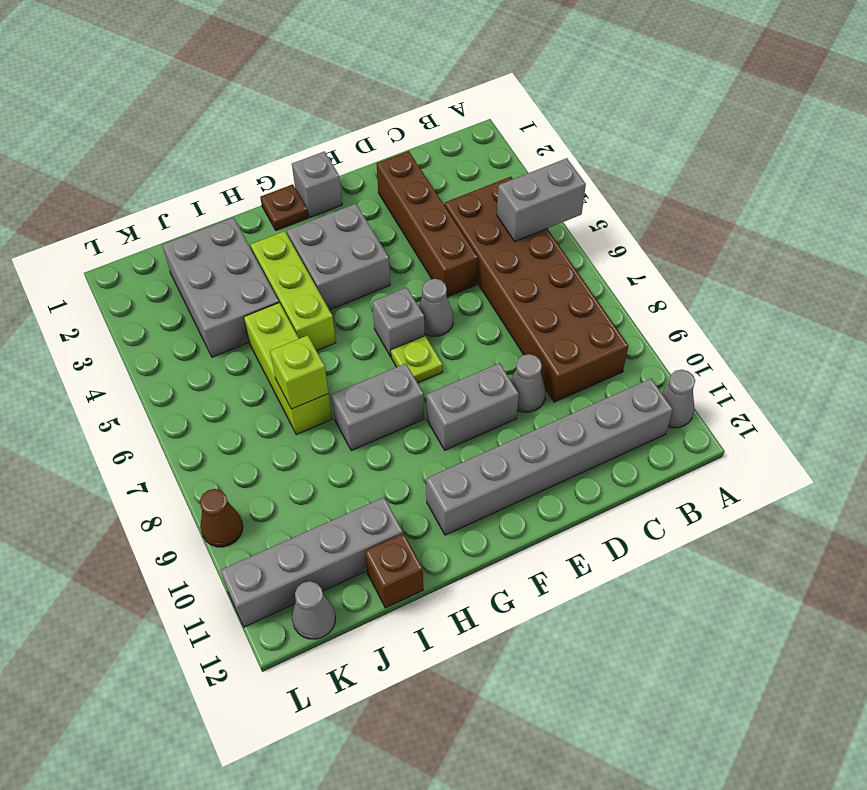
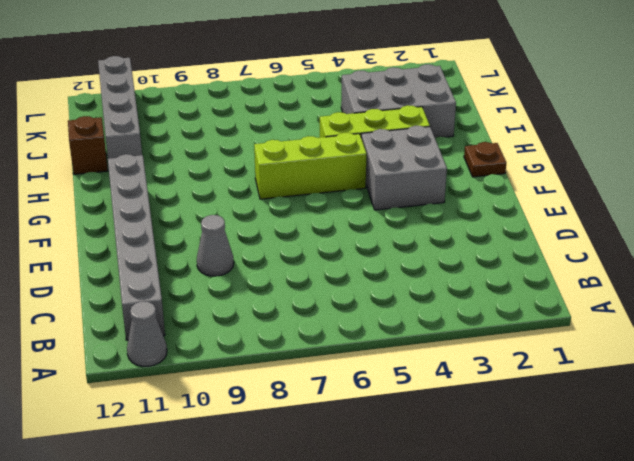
lime 1x3 brick [254,133,366,199] -> lime 1x3 brick moved to [244,303,332,435]
none -> brown 2x6 brick [444,177,628,402]
none -> brown 1x4 brick [376,151,478,297]
none -> grey 1x1 cone [419,279,453,336]

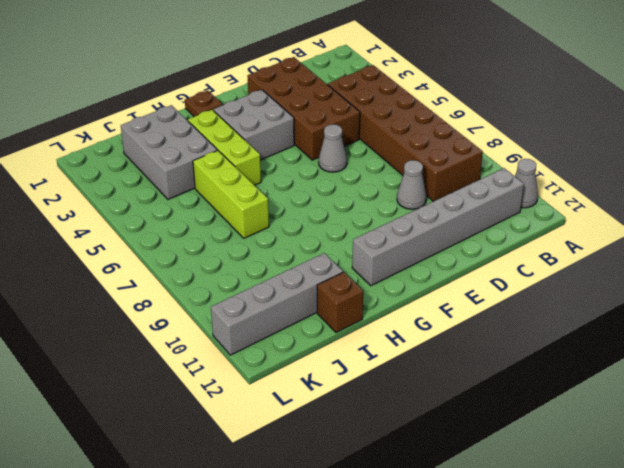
brown 2x4 brick [248,57,360,160] -> brown 1x4 brick [376,151,478,297]
none -> grey 1x2 brick [426,363,519,450]
none -> grey 1x1 brick [292,151,342,217]
none -> grey 1x1 brick [372,288,424,357]

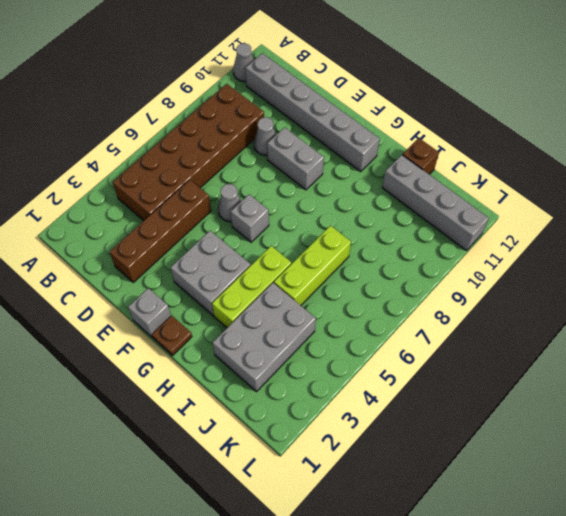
none -> lime 1x1 plate [391,336,443,383]
none -> grey 1x2 brick [331,363,424,451]
none -> grey 1x1 cone [292,581,335,639]

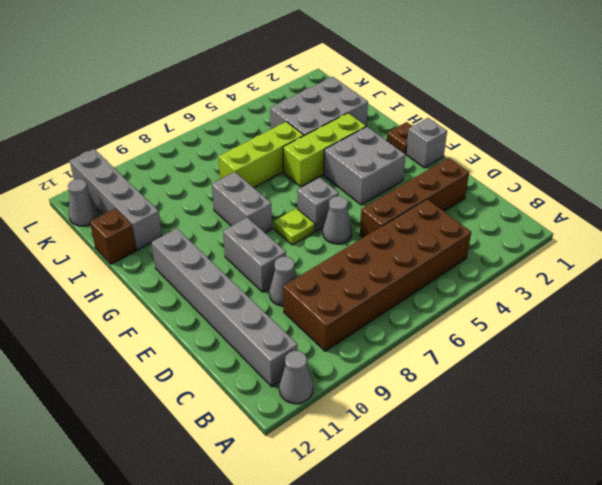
none -> brown 1x1 cone [200,489,243,547]
none -> grey 1x2 brick [497,158,586,241]
none -> lime 1x1 brick [270,335,329,409]

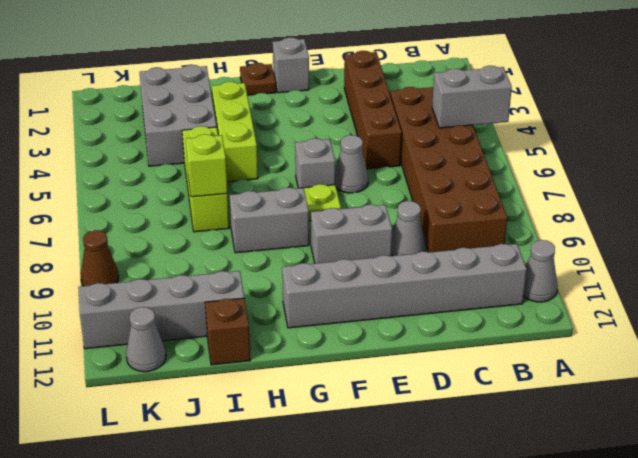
none -> grey 2x2 brick [287,204,390,310]

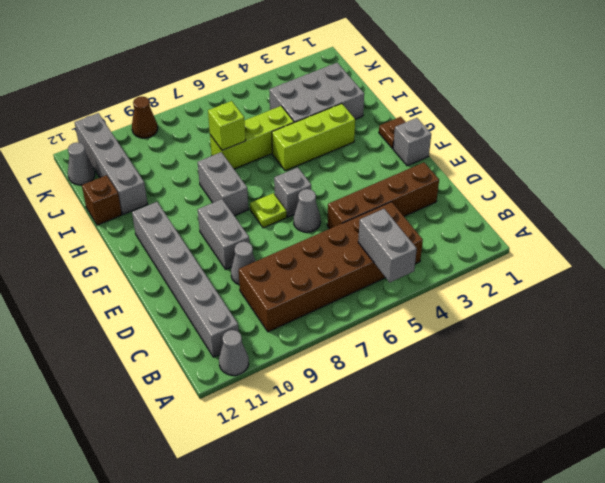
none -> grey 2x2 brick [287,204,390,310]

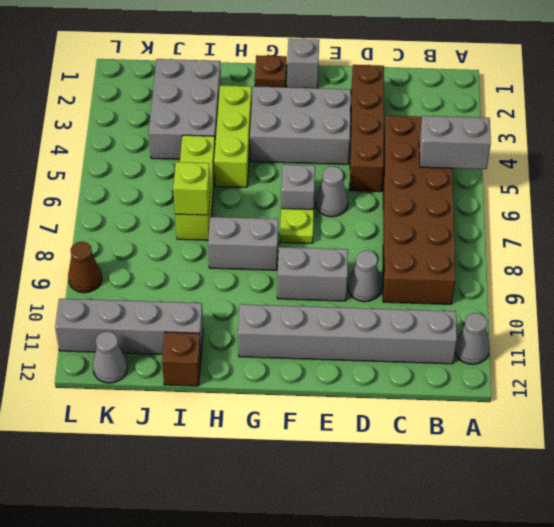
grey 2x3 brick [250,86,351,164] -> grey 2x2 brick [287,204,390,310]

